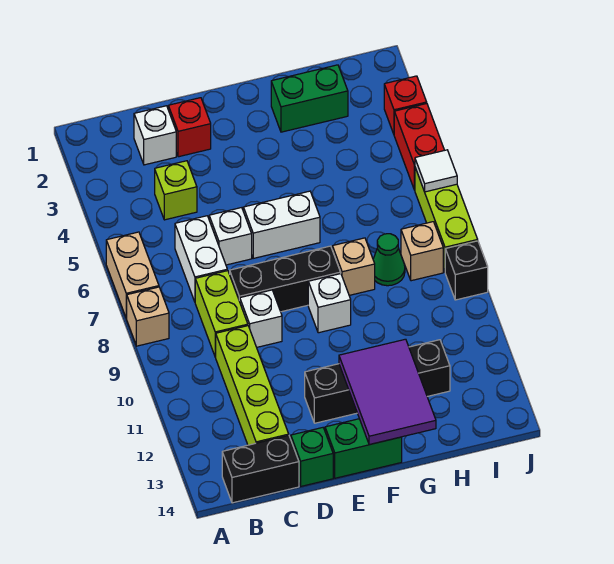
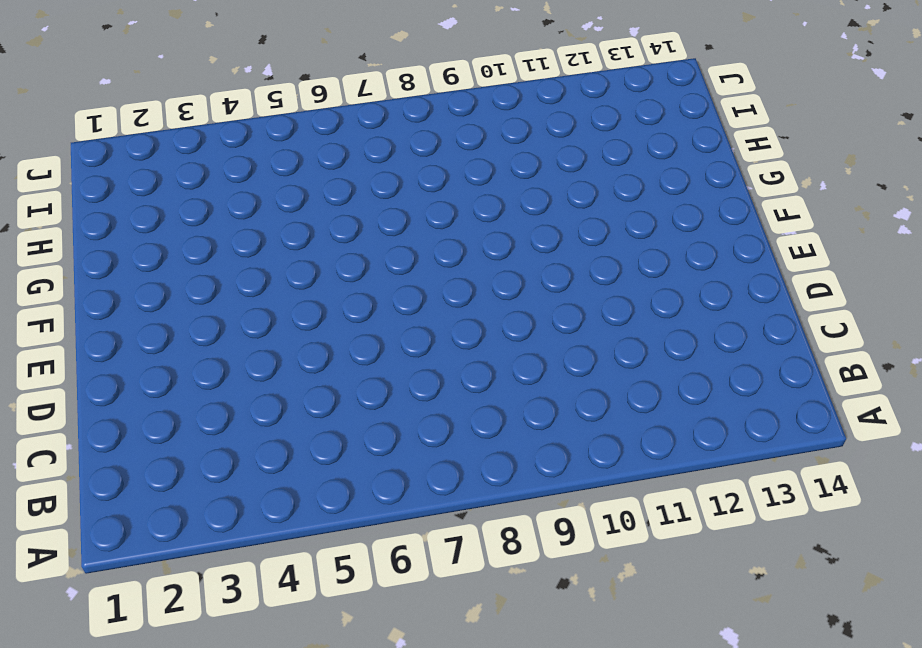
none -> tan 1x2 brick [106,232,159,318]
none -> tan 1x1 brick [126,287,169,346]
none -> black 1x2 brick [222,436,299,503]

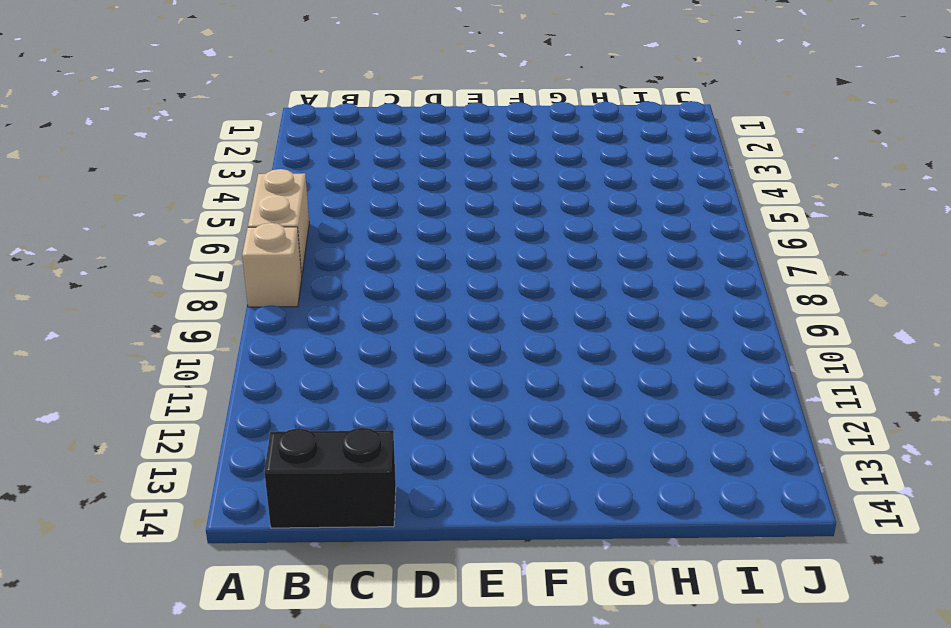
none -> white 1x1 brick [134,106,176,165]
none -> lime 1x1 brick [155,161,197,220]
none -> white 1x2 brick [175,216,227,302]

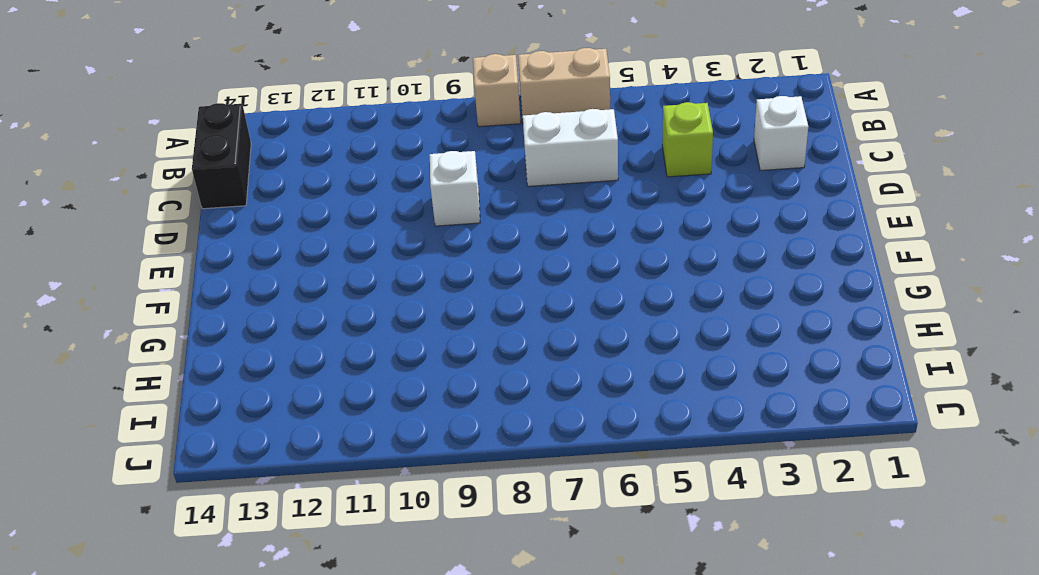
none -> lime 1x2 brick [195,271,248,357]
none -> lime 1x4 brick [216,326,289,445]
none -> red 1x1 brick [168,98,211,157]

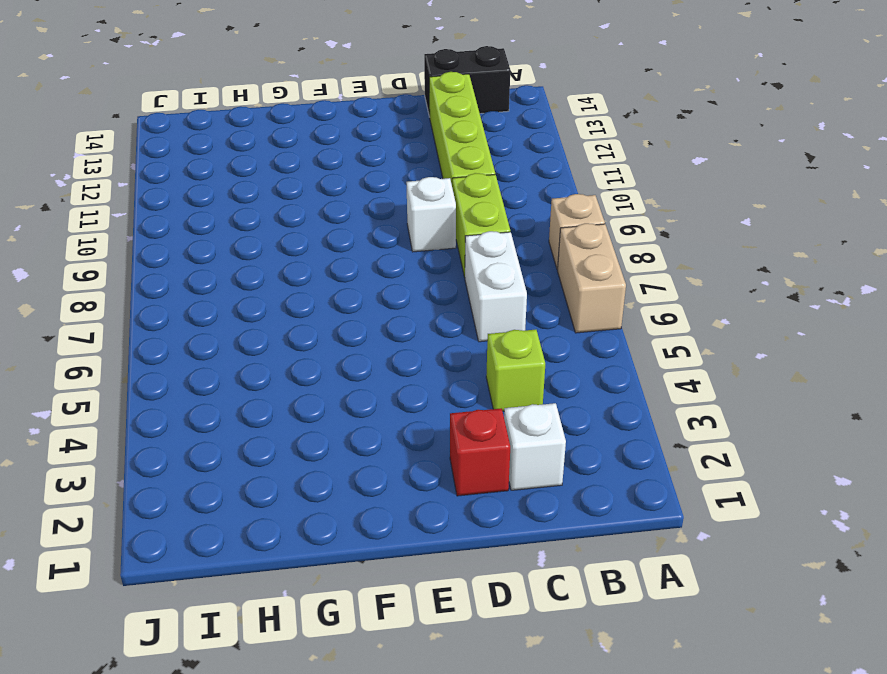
none -> white 1x1 brick [209,208,252,265]
none -> black 1x3 brick [230,246,341,312]
none -> green 1x1 brick [291,428,333,486]

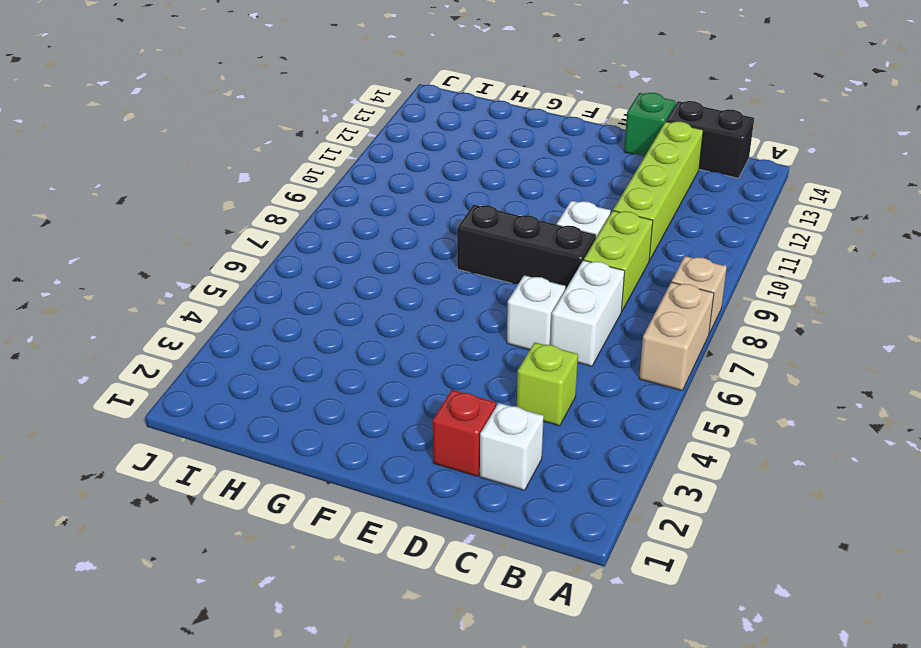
none -> white 1x2 brick [243,191,320,258]
none -> black 1x4 brick [305,340,450,423]
none -> green 1x2 brick [325,419,402,478]

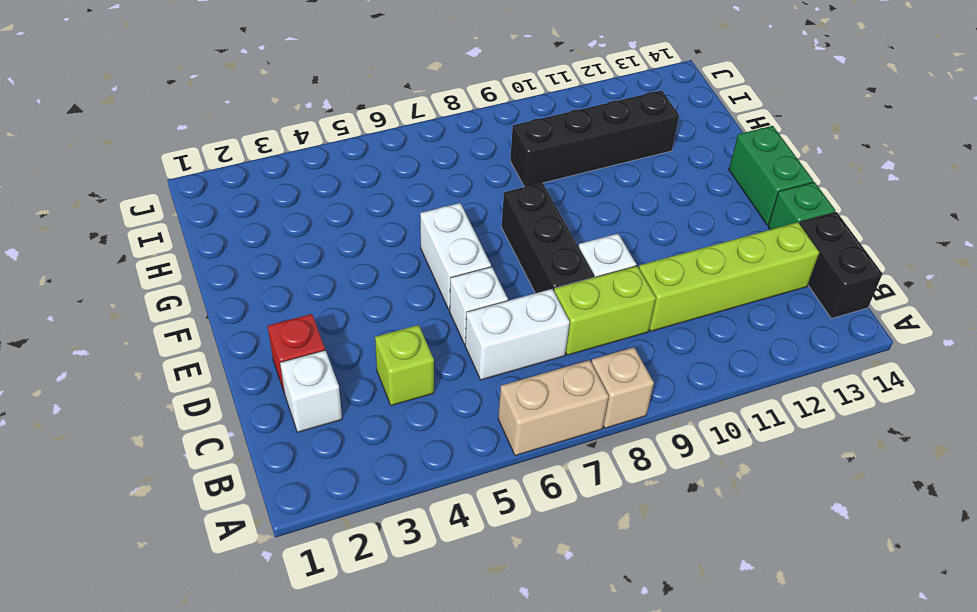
black 1x4 brick [510,90,679,187] -> black 1x4 brick turned to [305,340,450,423]
none -> white 1x1 brick [308,274,351,333]
none -> green 1x2 brick [271,65,348,132]
none -> tan 1x1 brick [332,238,375,295]

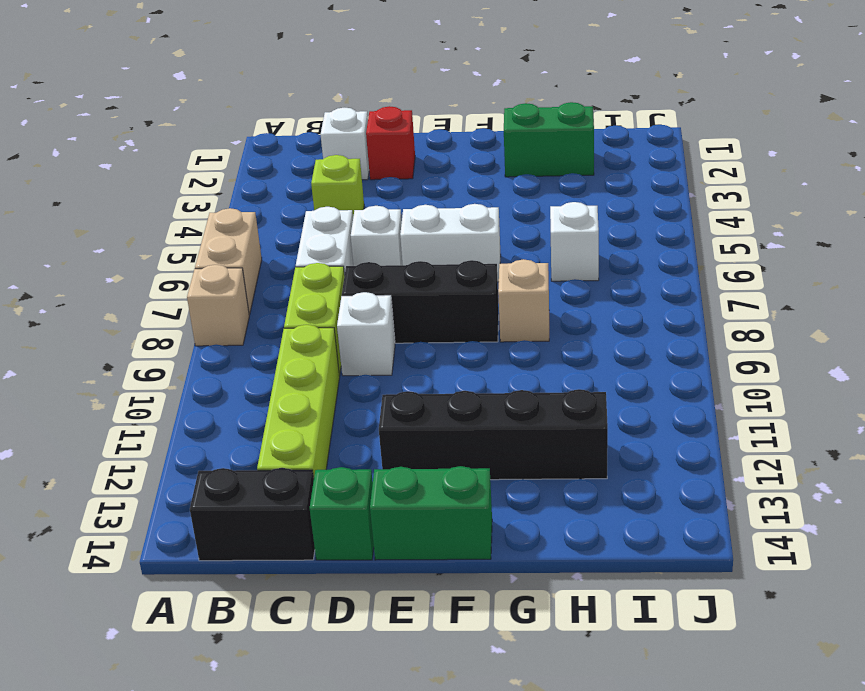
white 1x1 brick [550,202,599,281] -> white 1x1 brick moved to [308,274,351,333]
none -> green 1x1 cone [373,234,405,286]
none -> tan 1x1 brick [401,222,443,281]
none -> red 1x1 brick [384,76,427,134]

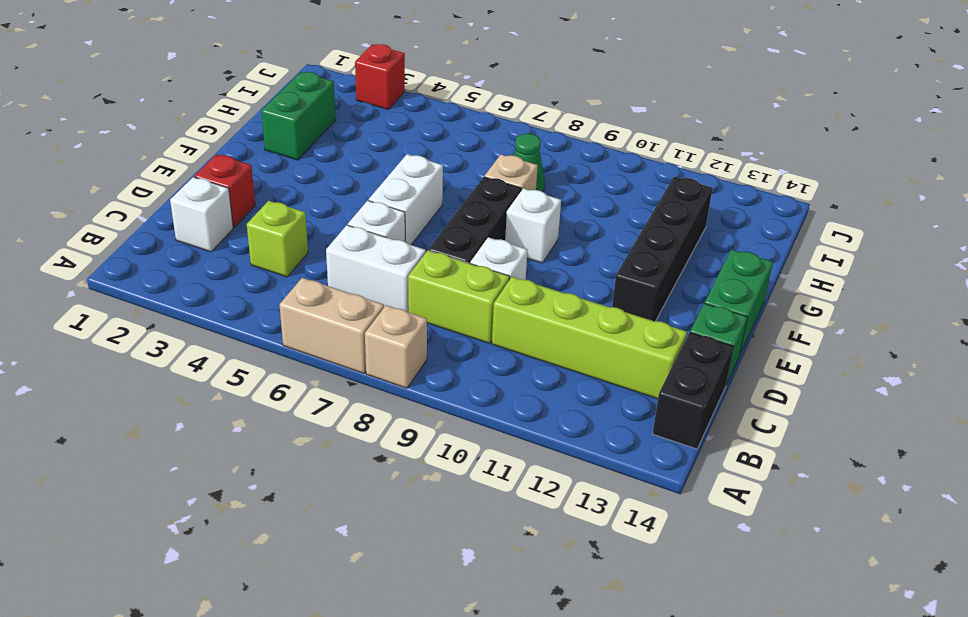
none -> tan 1x1 brick [401,222,443,281]
none -> red 1x2 brick [394,104,444,190]
none -> lime 1x3 brick [415,168,478,271]

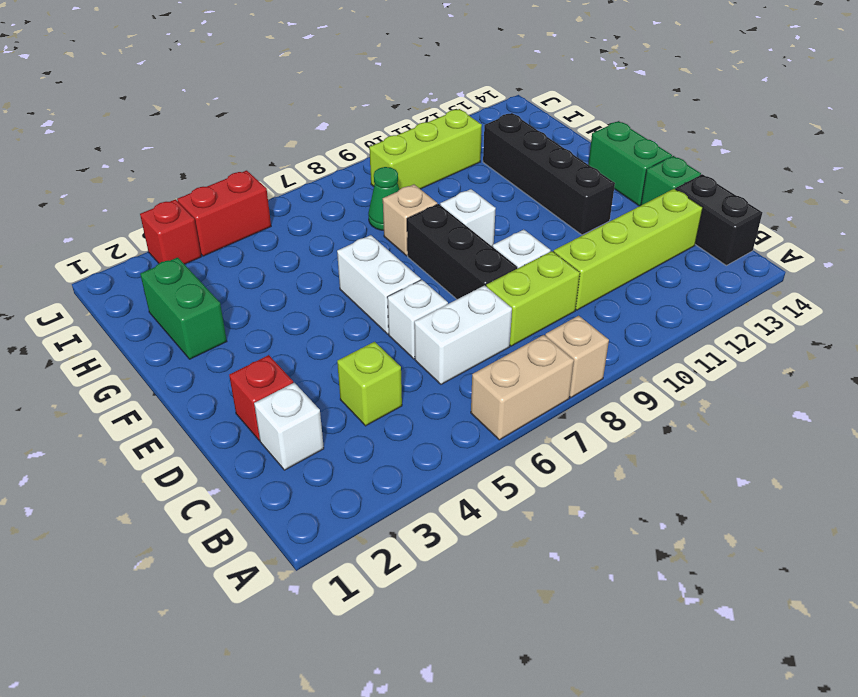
lime 1x3 brick [369,109,482,190] -> lime 1x3 brick moved to [415,168,478,271]
none -> tan 1x1 brick [401,222,443,281]
none -> black 1x1 brick [445,241,488,300]
none -> purple 2x3 tile [339,339,436,445]

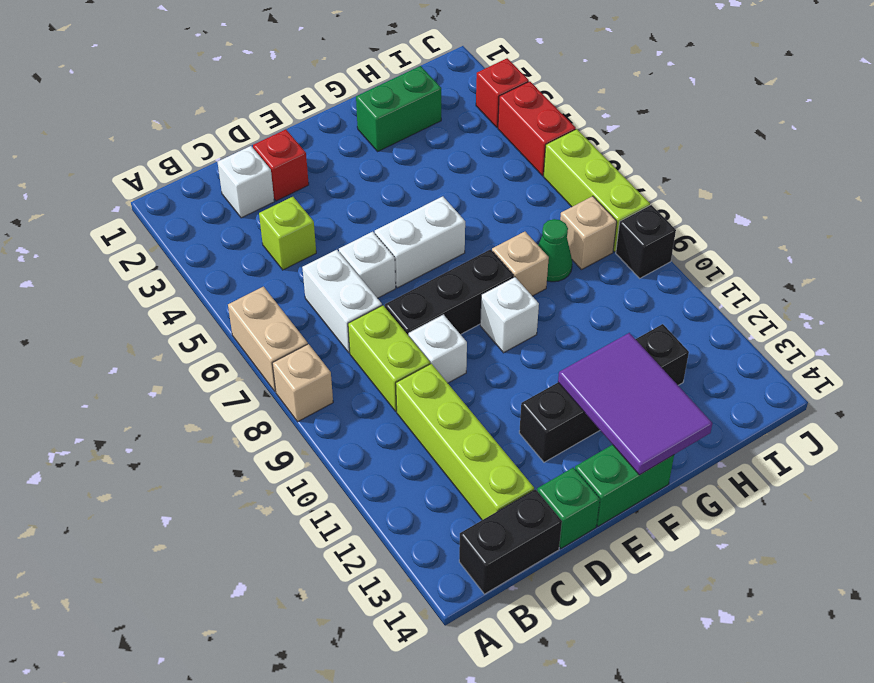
none -> white 1x1 tile [415,150,457,192]

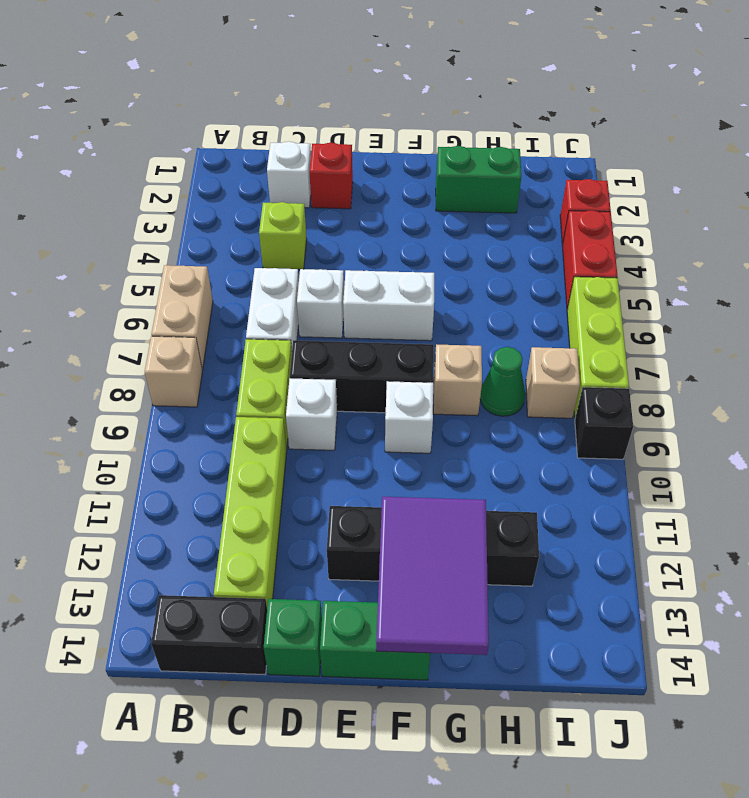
none -> white 1x1 tile [415,150,457,192]

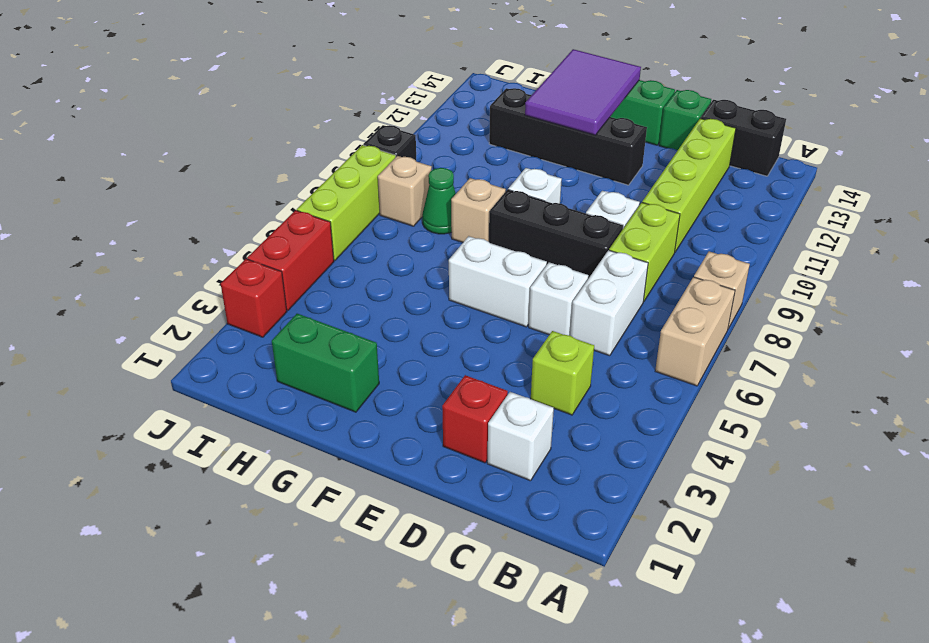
none -> white 1x1 tile [415,150,457,192]

